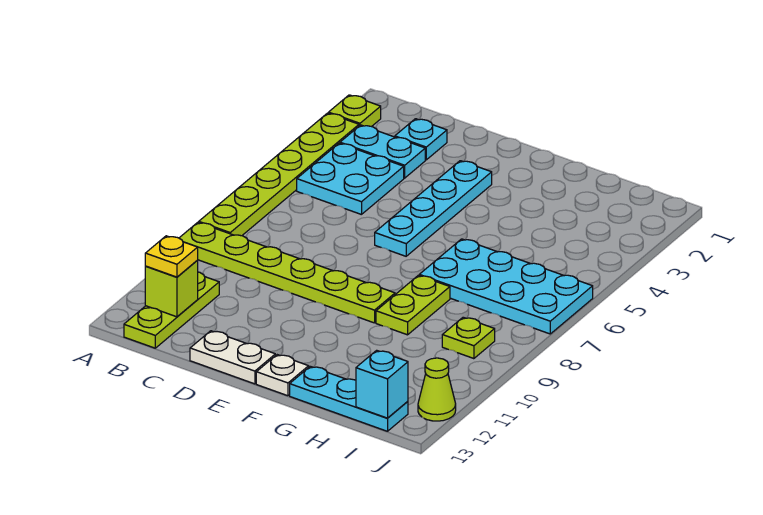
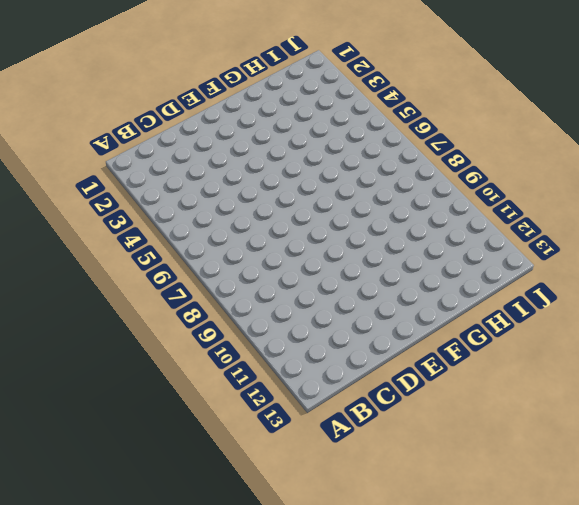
none -> lime 1x1 plate [329,95,381,127]
none -> lime 1x6 plate [199,113,359,236]
none -> lime 1x6 plate [179,222,395,323]

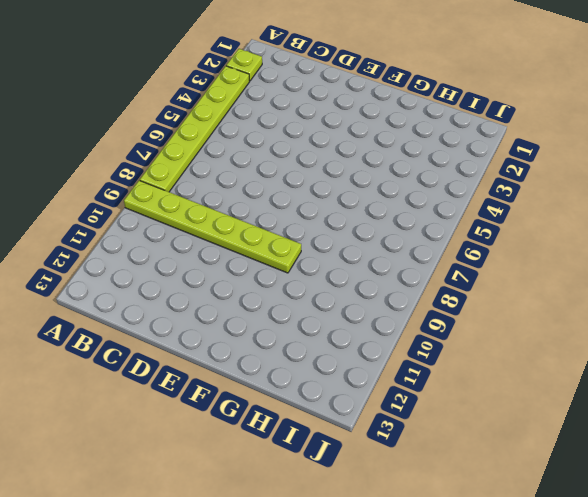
none -> cyan 1x2 plate [340,125,425,178]
none -> cyan 2x2 plate [297,143,404,215]
none -> lime 1x3 plate [124,272,219,348]

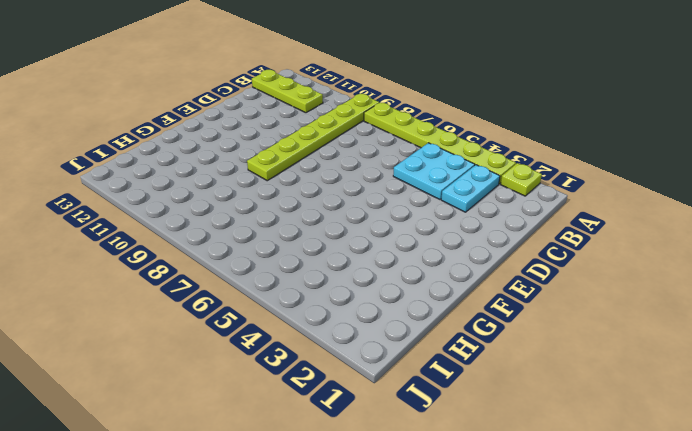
none -> cyan 1x1 plate [395,119,447,160]
none -> white 1x2 plate [190,331,275,384]
none -> cyan 1x4 plate [375,161,492,256]

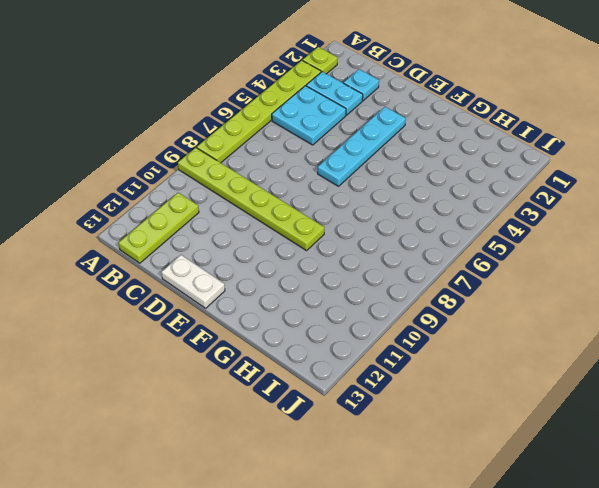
none -> white 1x1 plate [256,355,309,396]
none -> cyan 2x4 plate [419,239,593,334]
none -> lime 1x2 plate [376,275,450,335]

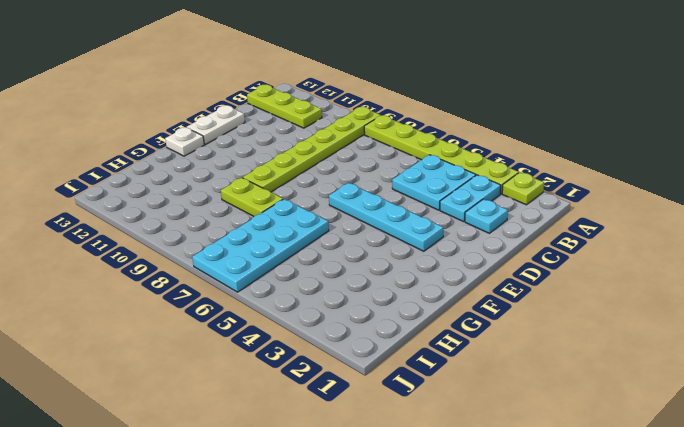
none -> cyan 1x3 plate [290,366,408,431]
none -> lime 1x1 plate [442,317,495,359]
none -> lime 1x1 cone [418,358,456,421]

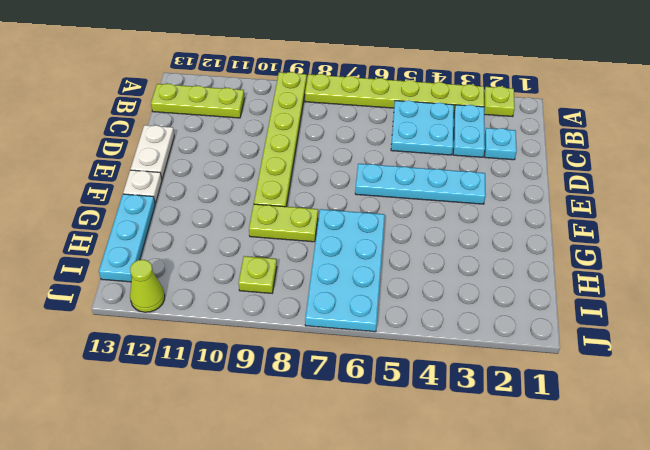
none -> lime 1x1 brick [145,261,198,317]
none -> cyan 1x1 brick [356,350,408,418]
none -> yellow 1x1 plate [145,236,198,277]

